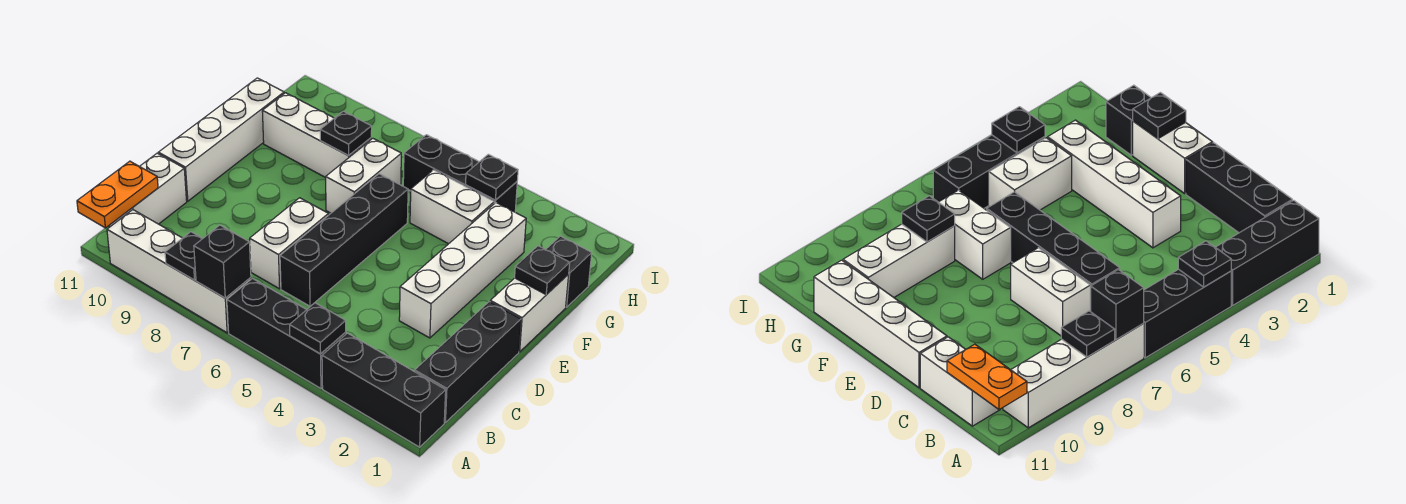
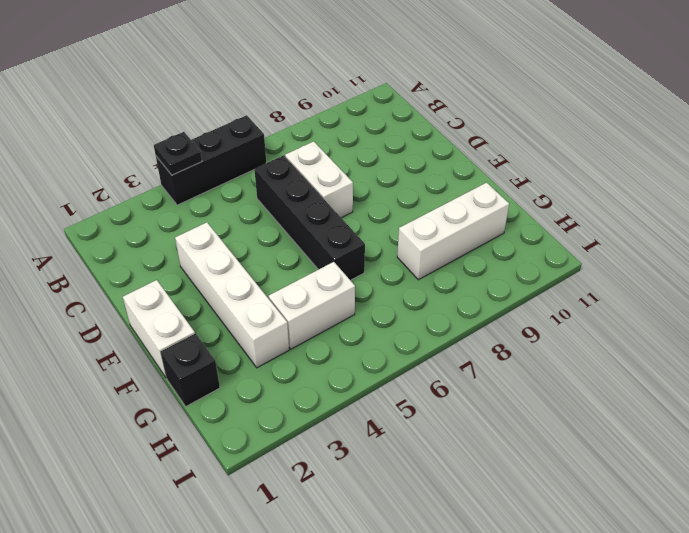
none -> black 1x3 brick [322,333,446,447]
none -> white 1x4 brick [107,210,251,333]
none -> black 1x3 brick [415,302,521,422]

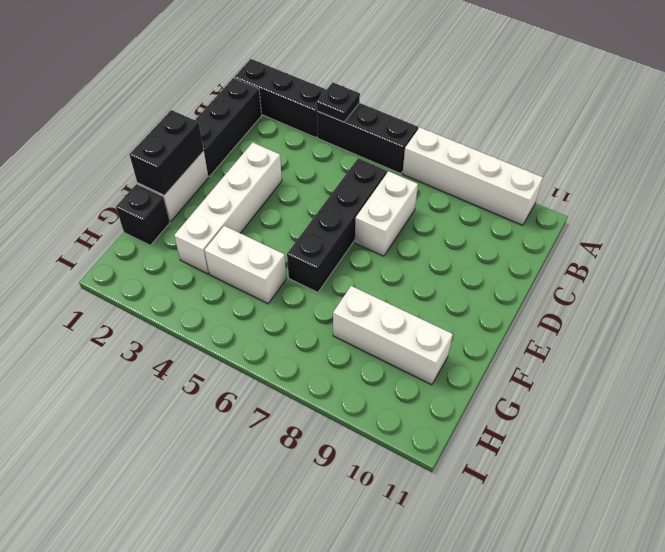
black 1x2 brick [129,110,204,195] -> black 1x1 plate [515,246,570,295]
none -> white 1x2 brick [109,153,187,227]
none -> white 1x4 brick [158,78,284,201]
none -> white 1x2 brick [326,139,401,213]

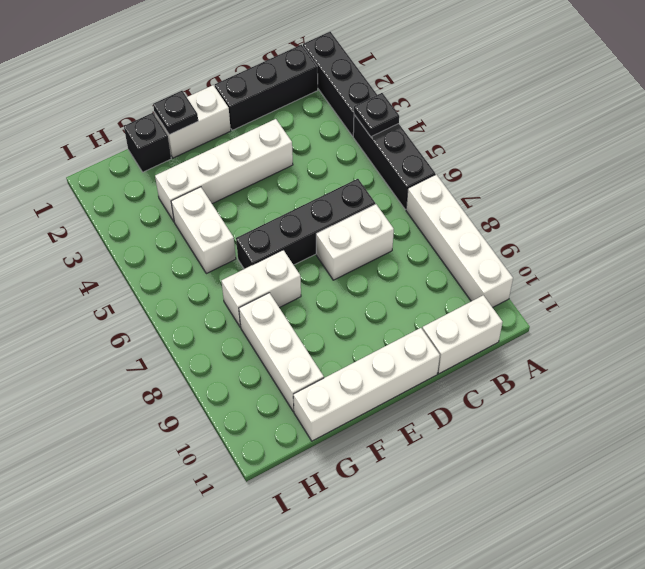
none -> black 1x3 brick [403,135,517,212]
none -> black 1x1 brick [194,225,251,298]
none -> black 1x1 plate [165,232,203,280]

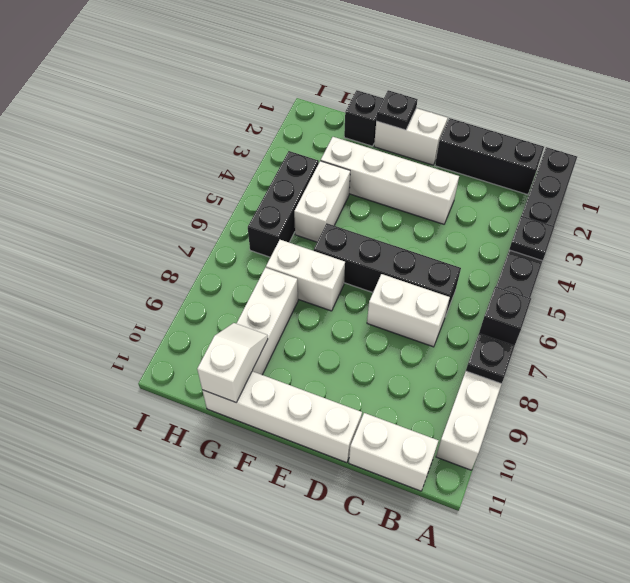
white 1x2 slope [197,323,268,402] -> none
none -> orange 1x2 plate [77,161,158,228]
none -> black 1x1 plate [320,111,372,156]
none -> black 1x1 plate [466,154,518,200]

